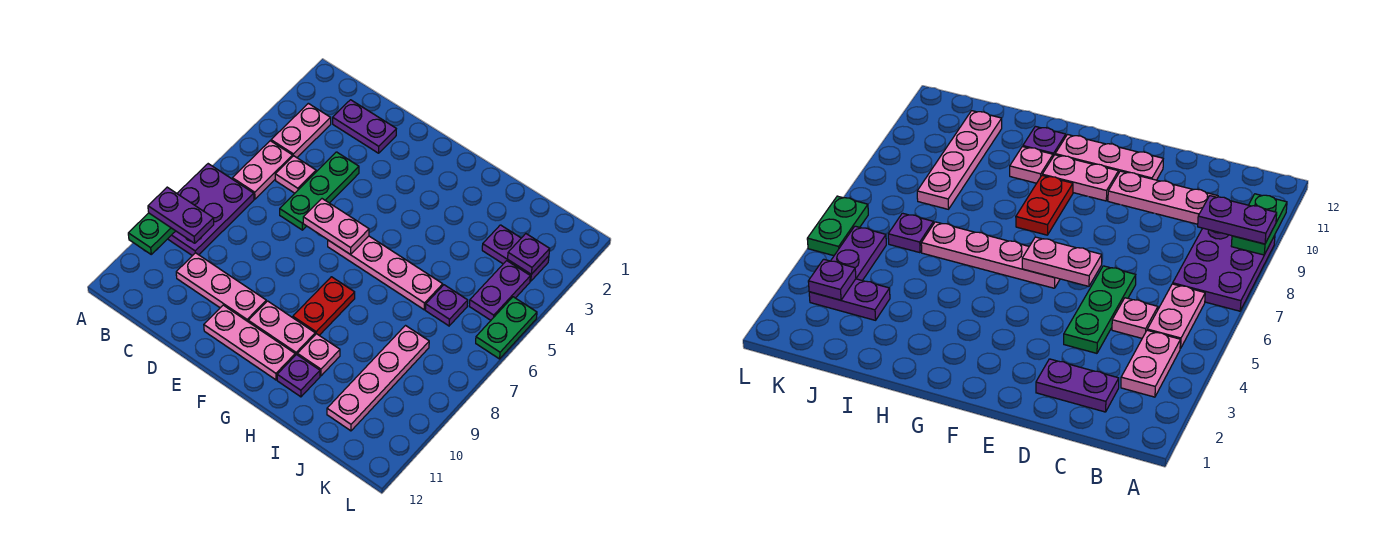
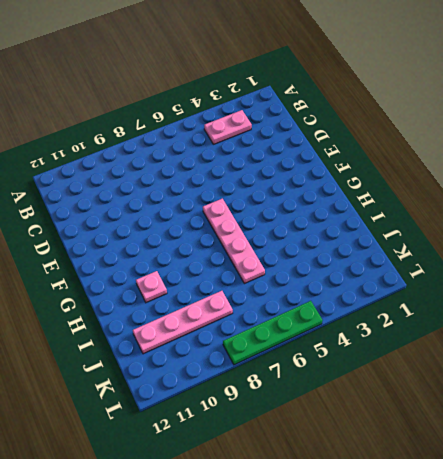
green 1x4 plate [223,301,323,365] -> green 1x2 plate [476,297,537,359]
none -> purple 2x3 plate [168,164,254,256]
none -> pink 1x2 plate [232,141,293,199]
none -> purple 1x2 plate [333,100,396,153]

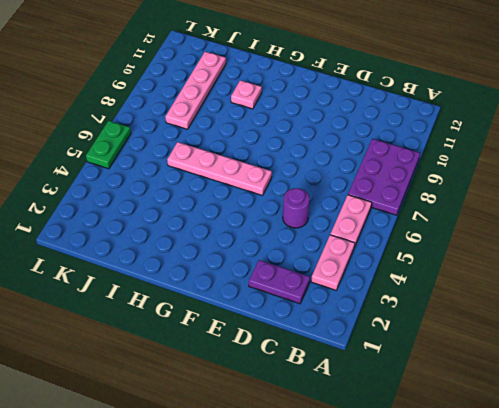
purple 1x1 round brick [283,188,310,228] -> green 1x3 plate [280,152,359,230]
none -> pink 1x1 plate [275,156,316,193]
none -> pink 1x3 plate [176,253,266,321]
none -> pink 1x3 plate [204,305,295,380]

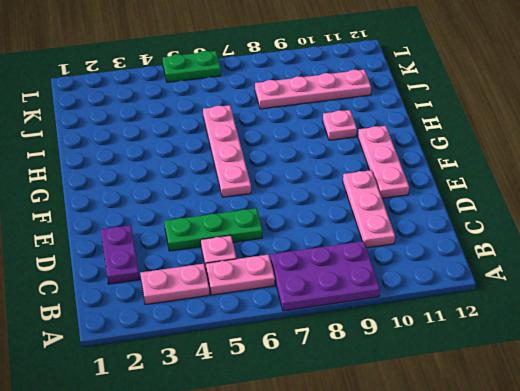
none -> pink 1x2 plate [248,301,315,355]
none -> red 1x2 plate [293,277,355,335]
none -> purple 1x1 plate [277,354,320,397]

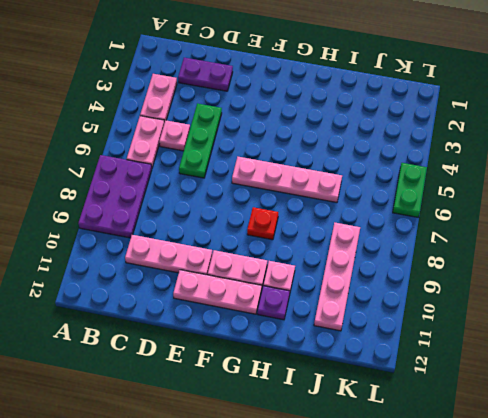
red 1x1 plate [247,207,278,240] -> red 1x2 plate [293,277,355,335]
none -> purple 1x2 plate [482,225,549,281]
none -> purple 1x1 plate [425,285,468,326]
none -> purple 1x2 plate [469,261,530,320]

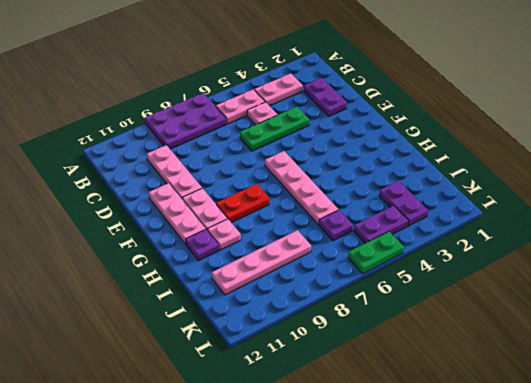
none -> green 1x2 plate [128,213,175,254]
none -> pink 1x2 plate [303,199,369,255]
none -> purple 1x1 plate [508,234,550,274]

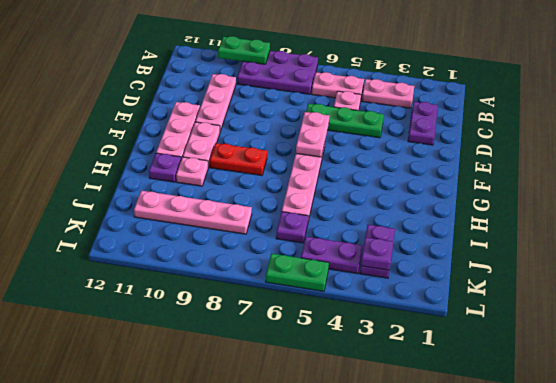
none -> purple 1x2 plate [148,187,214,243]

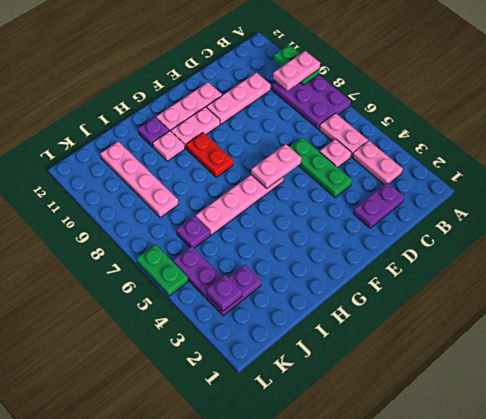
pink 1x2 plate [273,51,320,90] -> purple 1x2 plate [148,187,214,243]

